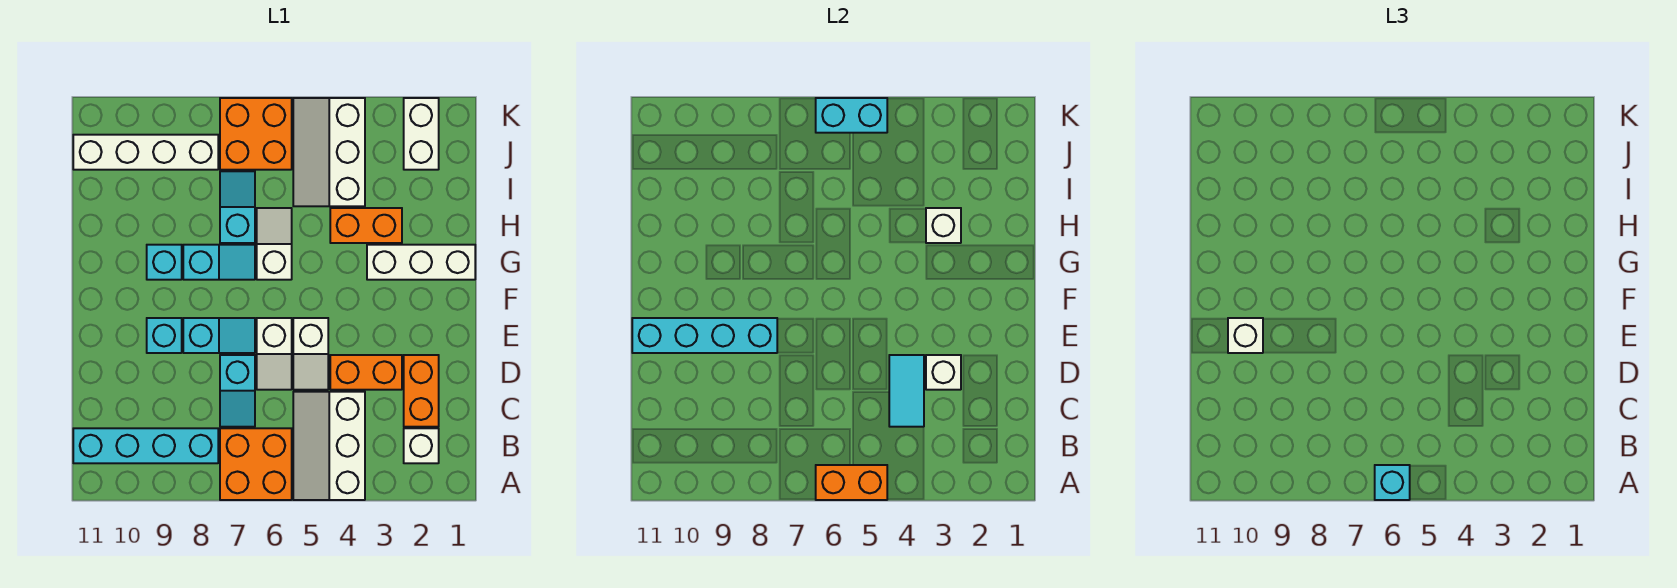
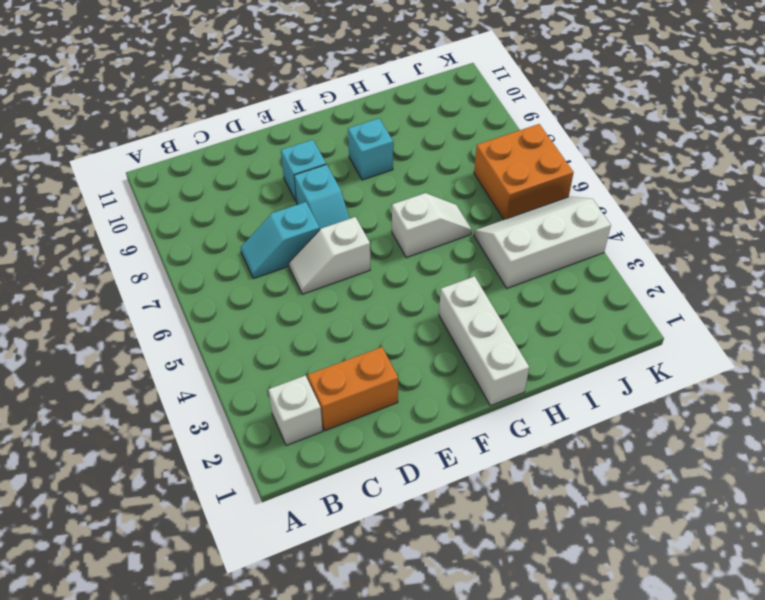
none -> white 2x3 slope [293,392,365,500]
none -> orange 2x2 brick [220,428,292,500]
none -> cyan 1x4 brick [73,428,218,463]

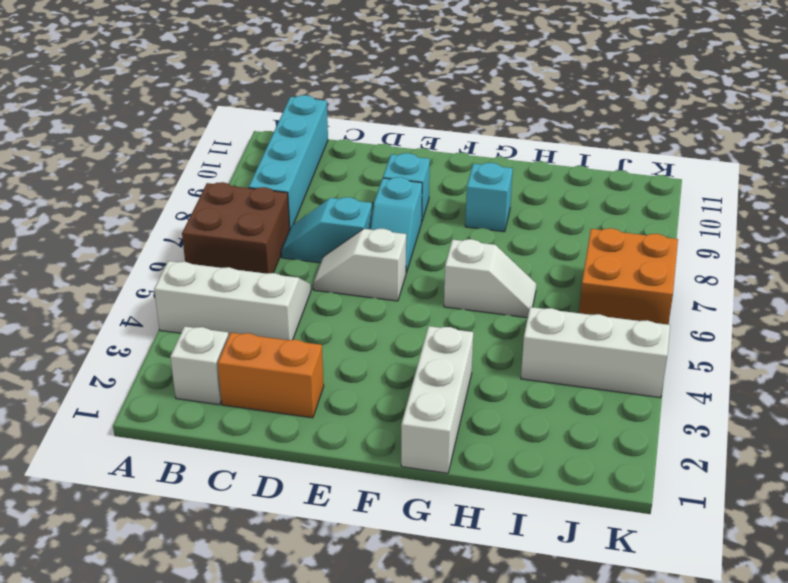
brown 2x2 brick [182,182,290,274] -> orange 2x2 brick [220,428,292,500]
none -> orange 1x2 brick [330,355,402,390]
none -> white 1x2 slope [293,318,328,390]
none -> cyan 1x2 slope [183,245,255,280]

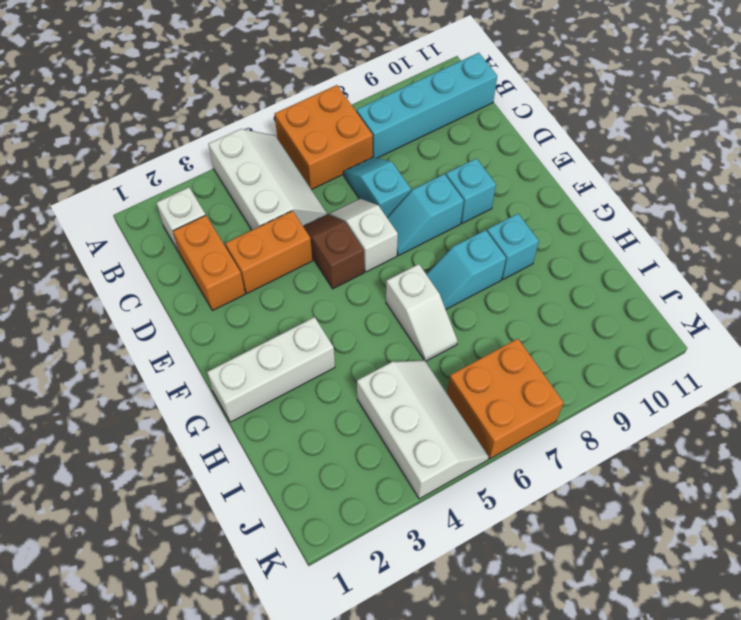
brown 1x2 slope [303,214,364,289] -> white 1x2 slope [293,318,328,390]
none -> orange 1x2 brick [330,208,402,243]
none -> cyan 1x2 slope [220,171,255,243]
none -> white 1x2 brick [404,98,439,170]

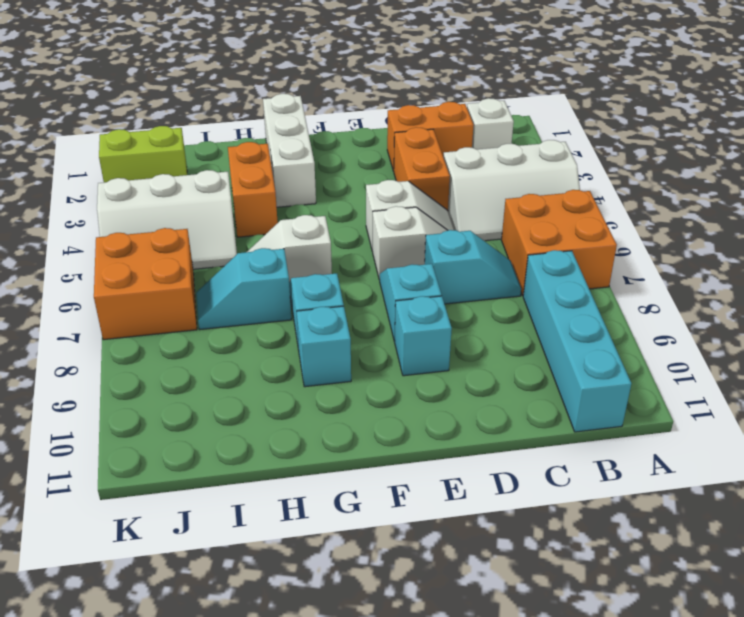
lime 1x2 brick [99,126,187,182] -> white 1x2 brick [404,98,439,170]
none -> white 1x4 brick [73,135,218,170]
none -> orange 1x2 brick [816,465,887,500]
none -> cyan 1x2 tile [889,355,924,427]

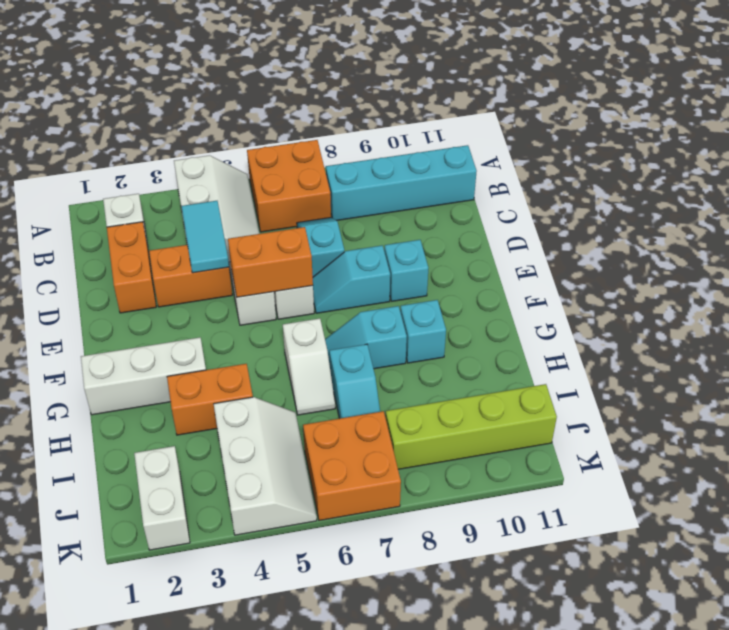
orange 1x2 brick [228,227,313,297] -> orange 1x2 brick moved to [816,465,887,500]
lime 1x4 brick [386,384,557,469] -> white 1x4 brick [73,135,218,170]
none -> white 1x1 brick [926,355,961,390]
none -> cyan 1x4 brick [632,318,777,353]
none -> white 1x1 brick [926,208,961,243]

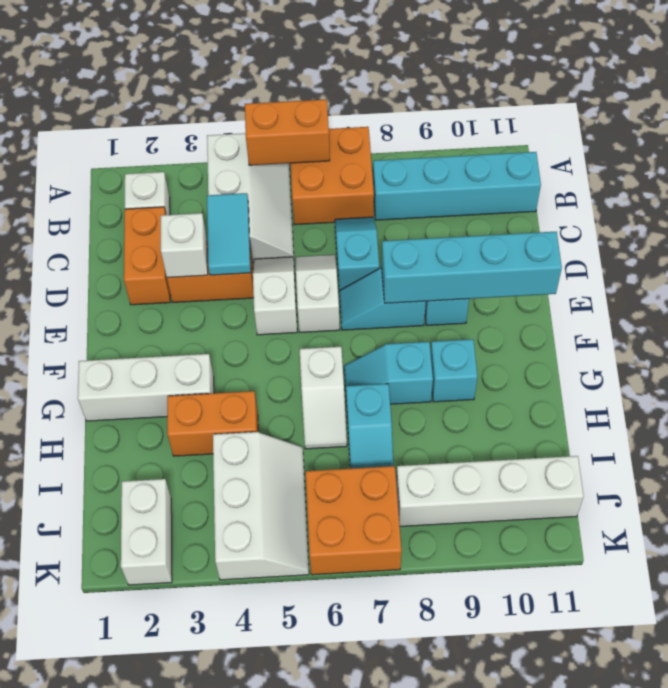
none -> white 1x1 brick [926,208,961,243]
none -> cyan 1x2 brick [816,98,887,133]
none -> cyan 1x1 brick [1375,465,1410,500]

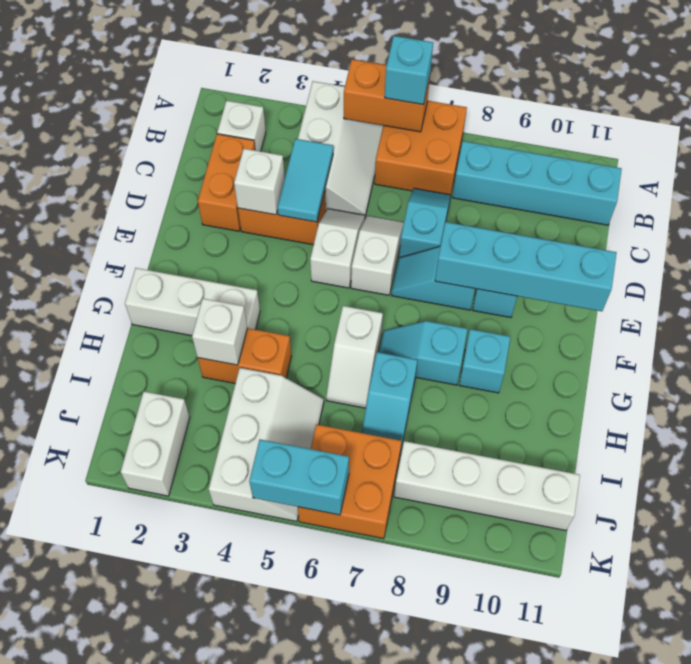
none -> white 1x1 brick [1228,318,1263,353]

